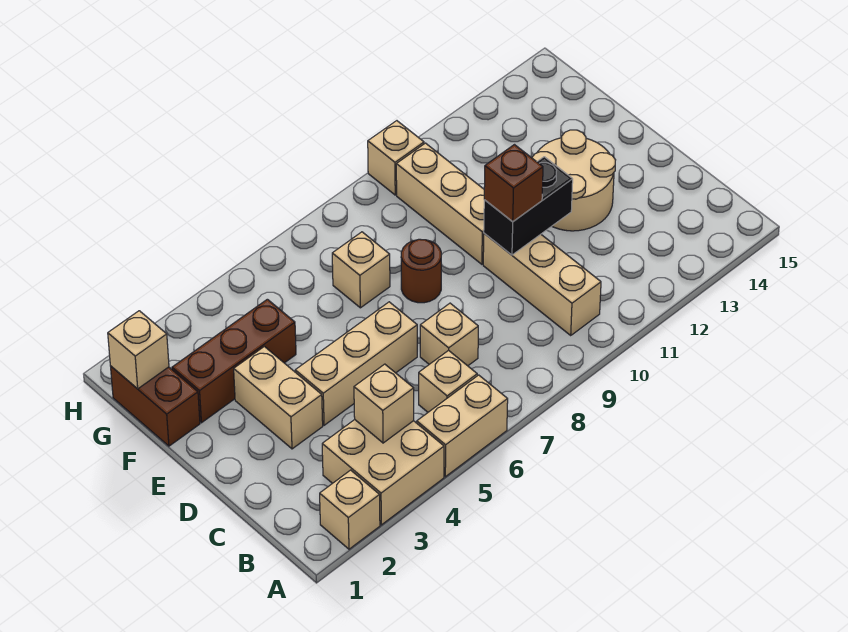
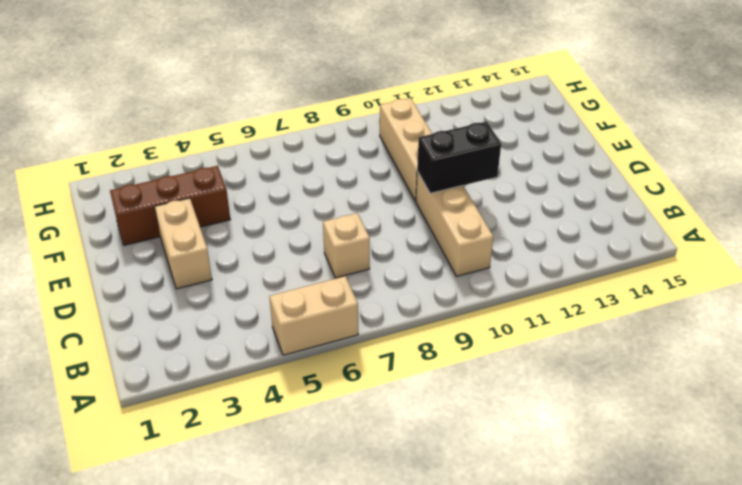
none -> tan 1x1 brick [320,470,380,549]
none -> tan 2x2 brick [322,420,444,525]
none -> tan 1x1 brick [419,350,477,412]

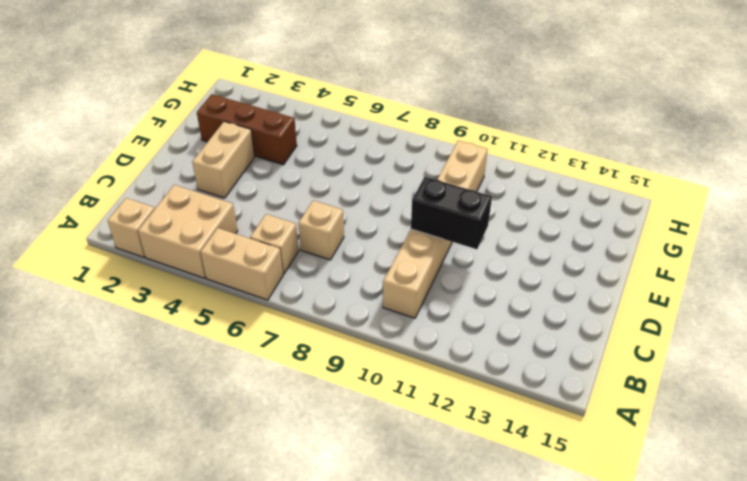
none -> tan 1x3 brick [295,302,417,425]
none -> tan 2x2 round brick [532,130,615,231]
none -> brown 1x1 round brick [401,239,441,303]

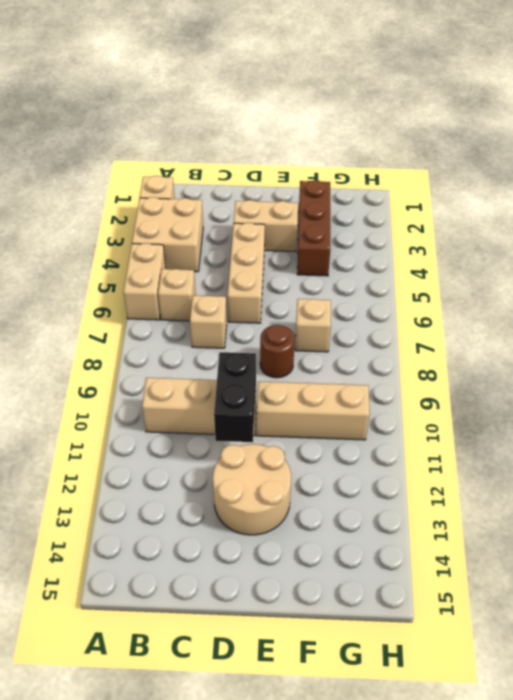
none -> brown 1x2 brick [111,366,200,446]
none -> tan 1x1 brick [368,121,424,195]
none -> tan 1x1 brick [354,364,414,443]

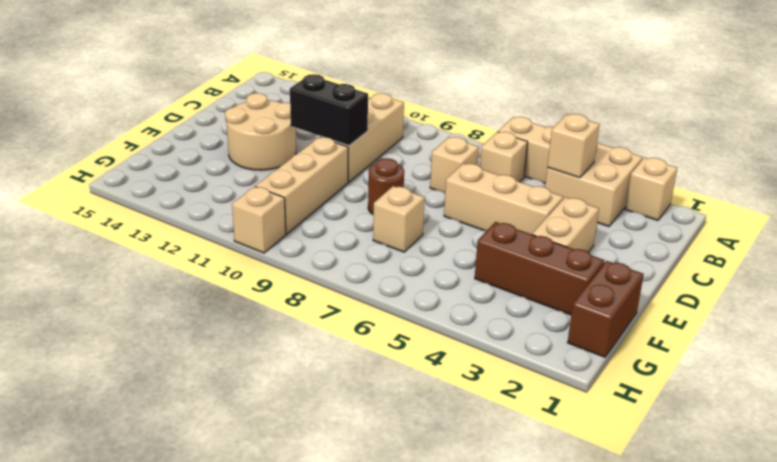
none -> tan 1x1 brick [108,311,169,389]
none -> brown 1x1 brick [484,145,543,222]

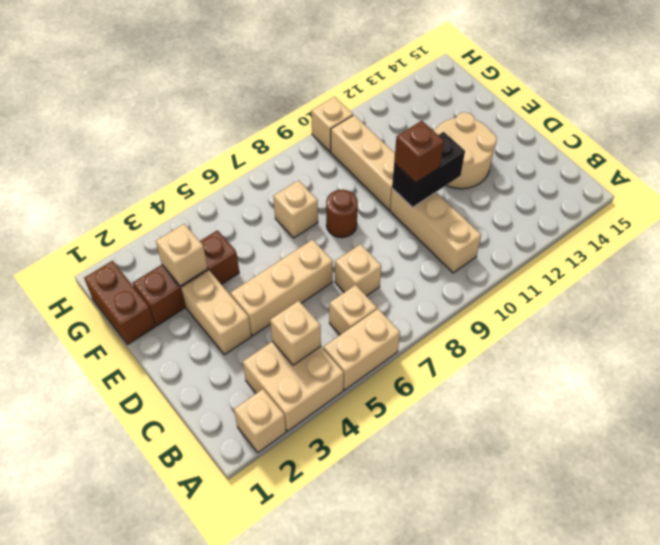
tan 1x1 brick [156,224,208,286] -> tan 1x1 brick moved to [108,311,169,389]

